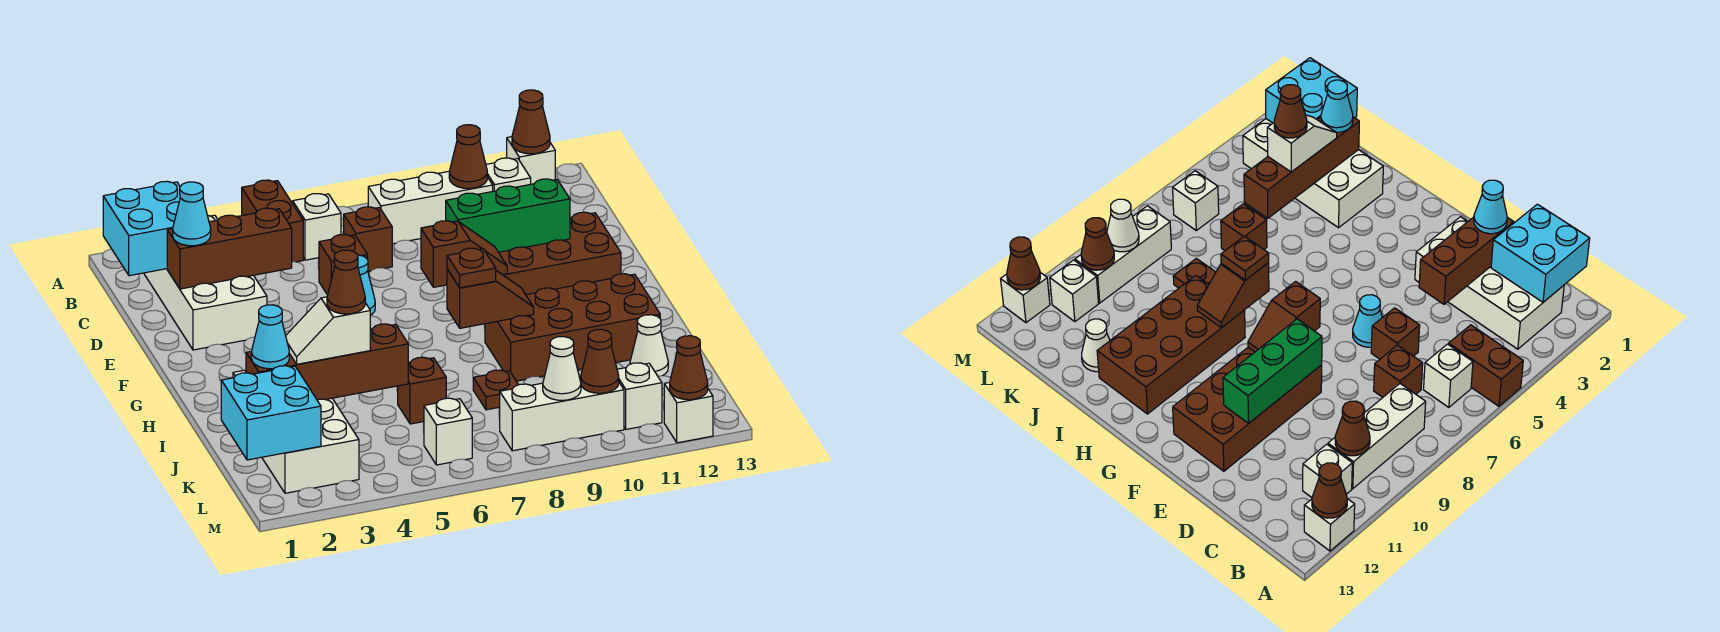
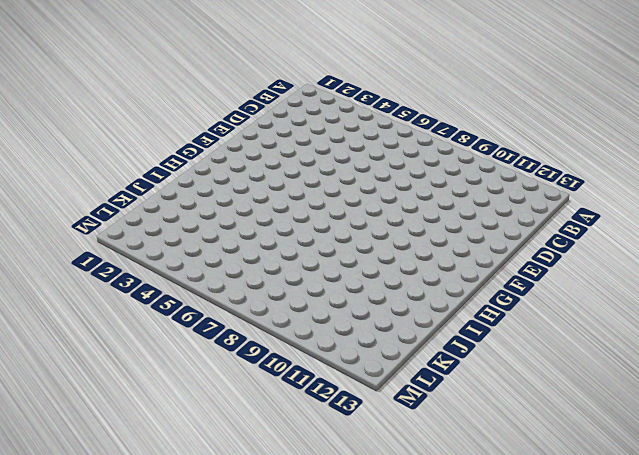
none -> brown 1x2 brick [242,180,303,262]
none -> white 1x1 brick [507,137,555,184]
none -> white 2x4 brick [144,215,267,350]
none -> white 1x1 brick [293,194,341,260]

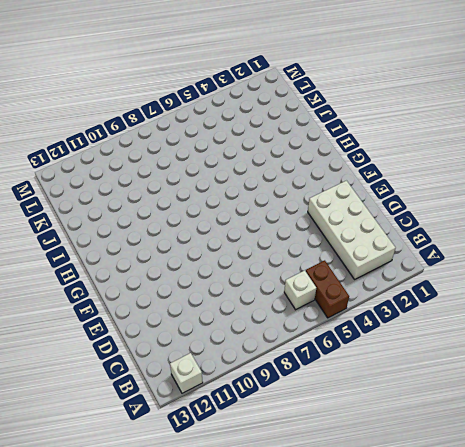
none -> white 1x3 brick [368,171,493,244]
none -> white 1x1 brick [486,158,531,191]
none -> brown 1x1 brick [344,207,392,271]
none -> brown 1x1 brick [319,234,367,295]

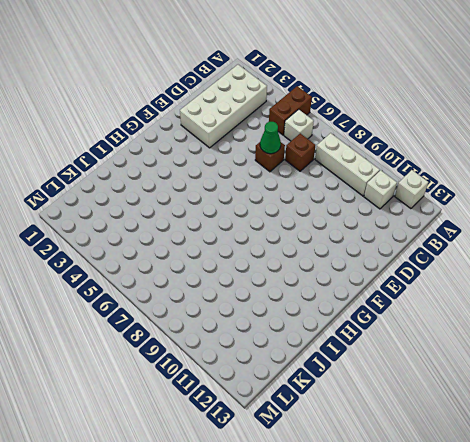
green 1x1 cone [260,122,281,154] -> none
none -> cyan 1x1 cone [358,255,375,315]
none -> brown 2x4 brick [499,212,621,295]
none -> brown 2x4 brick [485,274,660,381]
none -> white 2x4 brick [233,370,359,493]

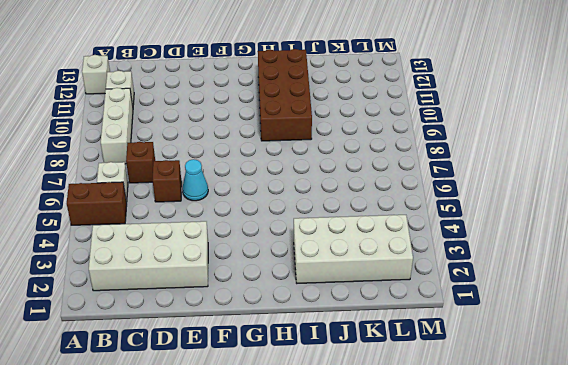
none -> brown 2x4 brick [499,212,621,295]
none -> brown 1x1 brick [398,357,446,424]
none -> brown 1x1 plate [473,370,518,410]
none -> white 1x1 cone [630,315,668,376]

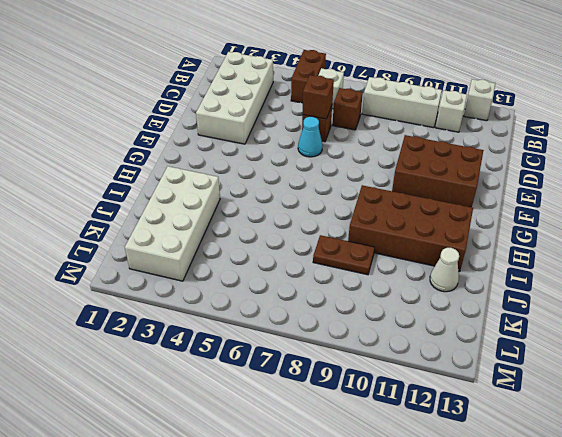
brown 1x1 brick [303,75,334,119] -> brown 1x1 brick moved to [398,357,446,424]
brown 2x3 brick [392,135,484,207] -> brown 2x4 brick [499,212,621,295]
brown 1x2 plate [313,235,375,275] -> brown 1x1 plate [473,370,518,410]
none -> white 1x1 brick [424,398,472,465]
none -> white 1x3 brick [500,376,624,451]
none -> white 1x1 brick [617,363,662,429]
none -> white 1x1 brick [664,382,713,443]

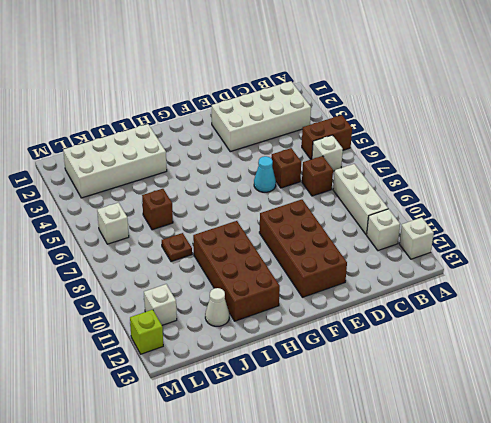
lime 1x1 brick [130,310,163,354] -> white 1x1 brick [664,382,713,443]
none -> white 1x3 brick [500,376,624,451]
none -> brown 1x1 cone [512,90,550,154]
none -> cyan 2x2 brick [103,181,180,276]
none -> brown 1x1 cone [449,125,487,189]

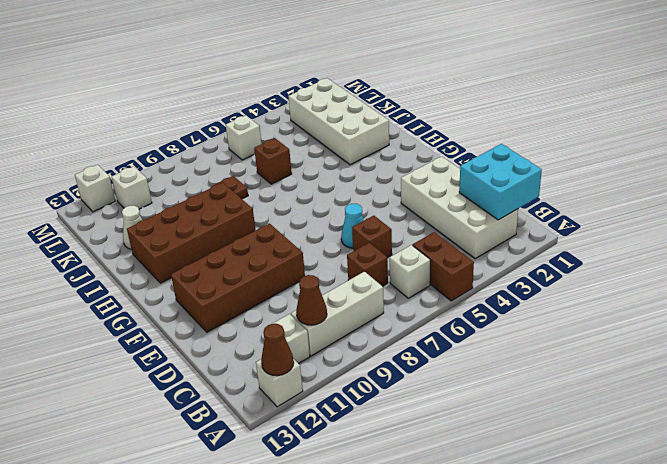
none -> white 1x3 brick [500,376,624,451]
none -> brown 1x3 brick [167,208,292,289]
none -> green 1x3 brick [446,179,570,252]
none -> brown 1x2 slope [421,221,507,287]

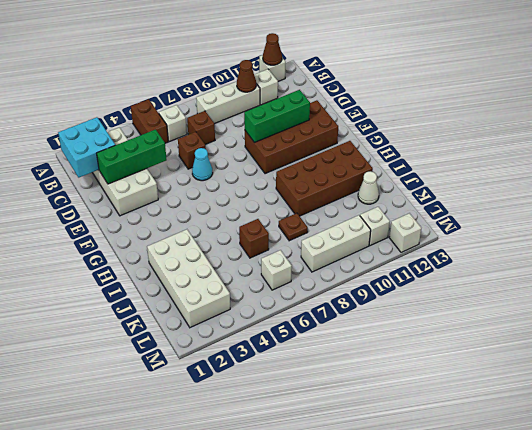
green 1x3 brick [97,129,167,184] -> brown 1x3 brick [167,208,292,289]
none -> brown 1x2 slope [421,221,507,287]
none -> brown 1x2 slope [447,269,534,328]
none -> brown 1x4 brick [246,324,408,400]
none -> cyan 2x2 brick [221,366,321,460]

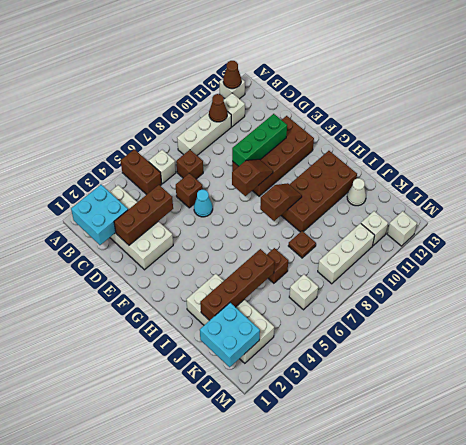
none -> white 1x1 cone [543,337,581,400]
none -> brown 1x1 cone [581,329,619,393]
none -> brown 1x1 cone [670,336,708,400]
none -> cyan 1x1 cone [173,182,211,246]

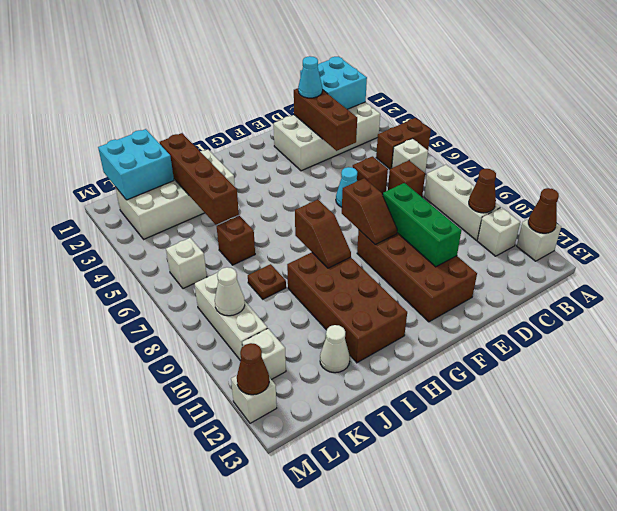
none -> brown 1x1 cone [581,329,619,393]
none -> brown 1x1 plate [447,248,496,288]
none -> cyan 1x1 cone [251,305,289,369]
none -> white 1x2 slope [286,297,370,364]

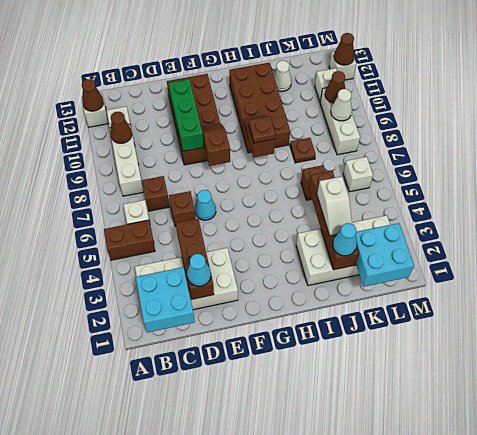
none -> brown 1x1 cone [327,250,365,314]

